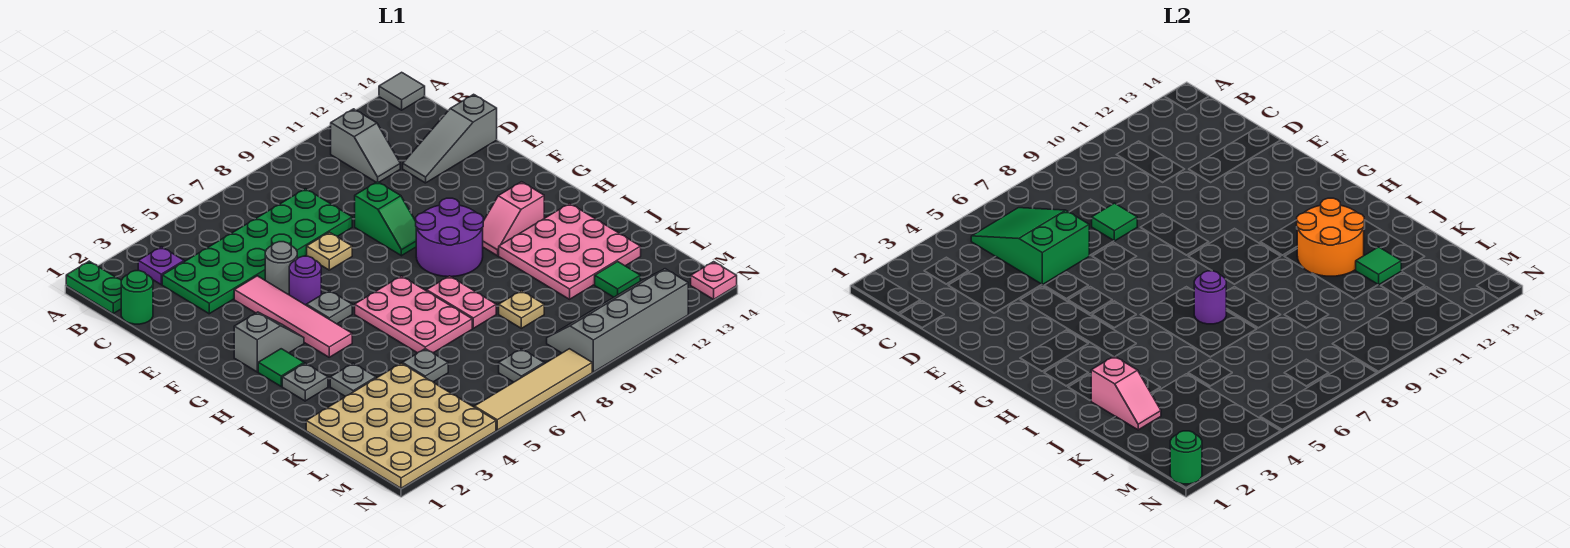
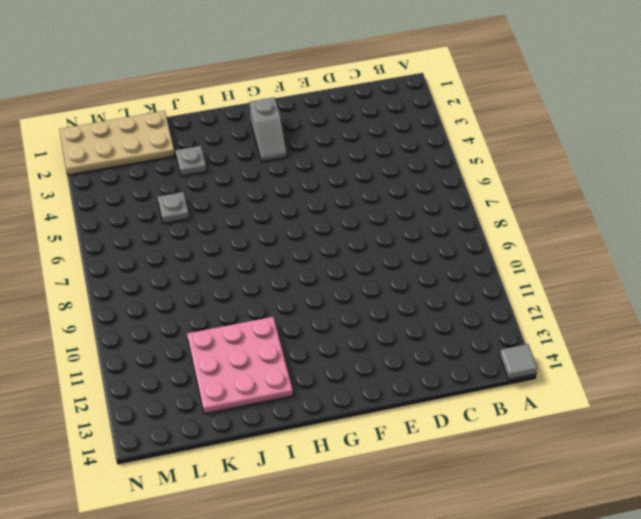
tan 2x4 plate [59,111,175,175] -> tan 4x4 plate [306,363,496,488]
none -> green 1x2 plate [66,261,121,314]
none -> purple 1x1 plate [138,247,184,284]
none -> grey 1x2 slope [331,109,400,182]
none -> green 1x1 round brick [121,271,153,324]

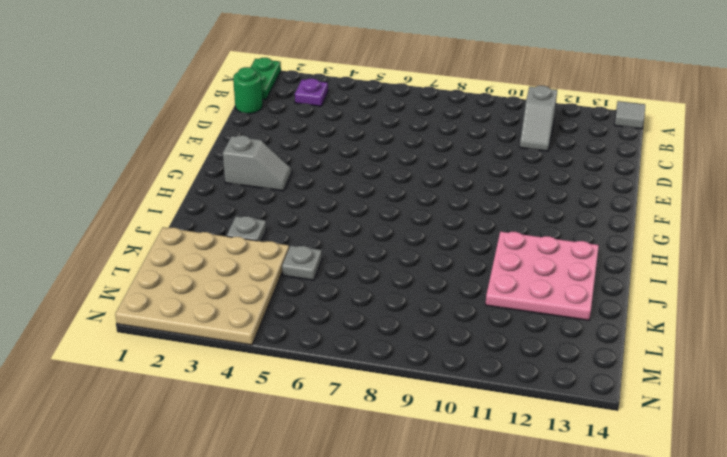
none -> green 2x6 plate [162,189,352,314]
none -> grey 1x3 slope [403,94,497,183]
none -> pink 1x4 tile [234,276,352,357]
none -> grey 1x1 round brick [265,242,297,294]

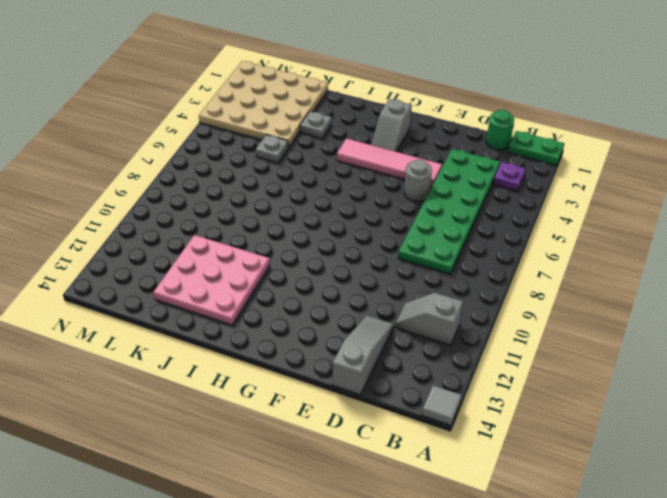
none -> tan 1x1 plate [307,232,352,270]
none -> green 1x2 slope [355,182,416,256]
none -> purple 1x1 round brick [289,256,321,305]
none -> grey 1x1 plate [306,290,352,324]

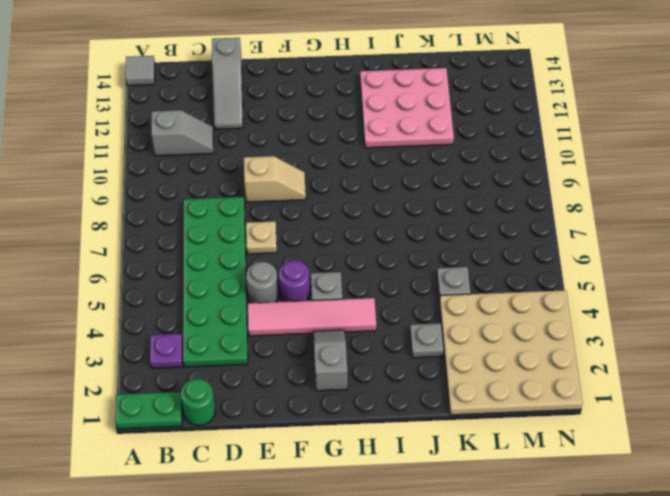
tan 1x2 slope [244,156,306,202] -> green 1x2 slope [355,182,416,256]
none -> purple 2x2 round brick [416,198,483,277]
none -> green 1x1 tile [258,349,304,386]
none -> pink 2x3 plate [355,276,472,353]
none -> pink 1x2 slope [482,182,544,256]

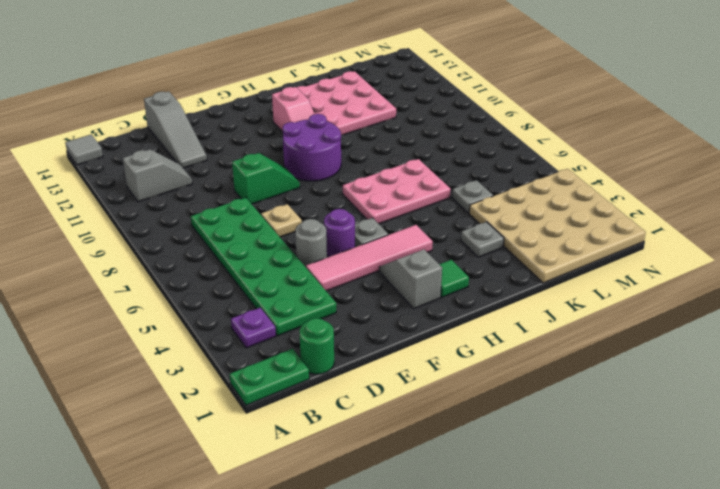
none -> grey 1x1 plate [282,363,328,401]
none -> pink 1x2 plate [427,276,496,328]
none -> tan 1x1 plate [499,291,544,328]
none -> green 1x1 tile [595,262,640,297]

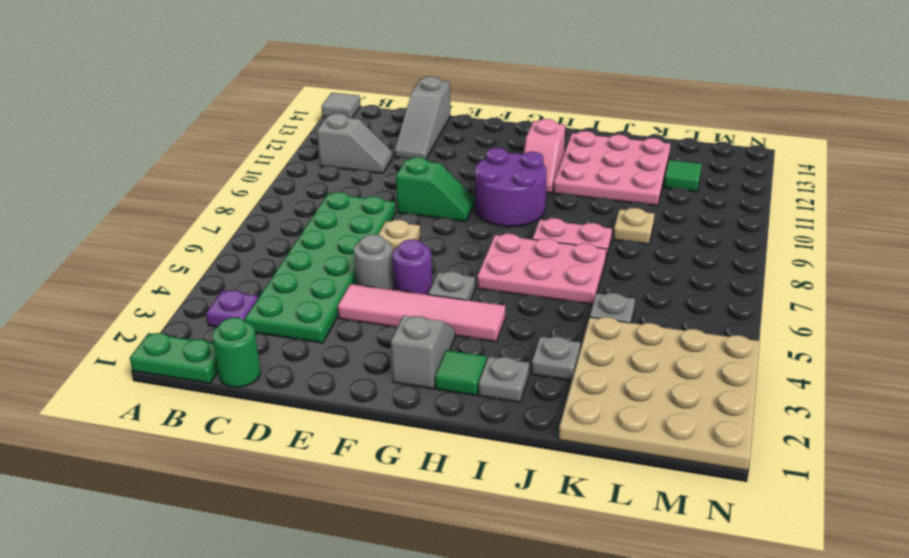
none -> grey 1x1 plate [499,349,544,382]
none -> grey 2x4 slope [547,269,688,372]
none -> tan 1x4 tile [474,349,592,430]
none -> pink 1x1 plate [691,262,737,299]

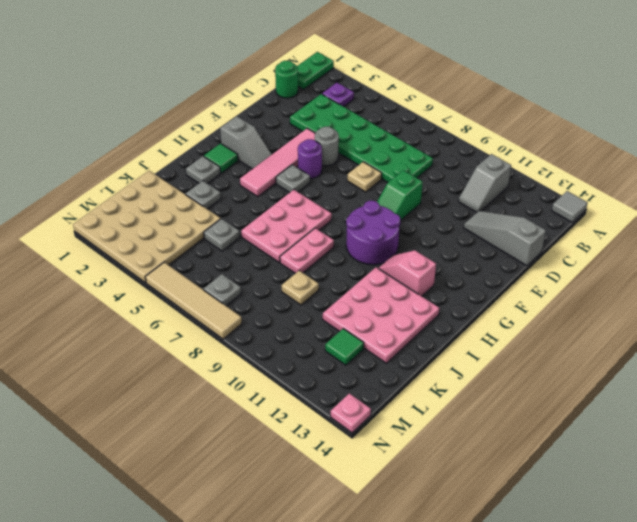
none -> grey 2x4 slope [547,269,688,372]
none -> green 2x3 slope [971,208,1089,285]
none -> green 1x1 tile [1092,203,1137,241]
none -> purple 1x1 round brick [1194,271,1226,324]

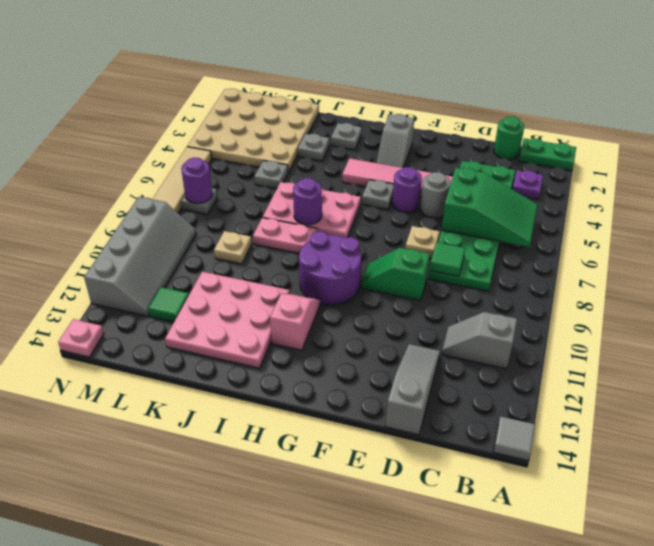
purple 1x1 round brick [181,158,212,203] -> none
none -> green 1x1 tile [258,349,304,386]
none -> orange 2x2 round brick [1297,198,1364,276]
none -> pink 1x2 slope [1091,356,1161,430]
none -> green 1x1 tile [1356,247,1402,285]

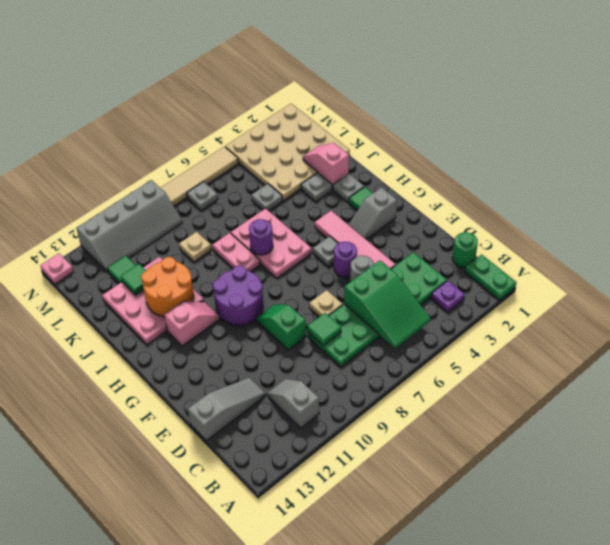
none -> grey 1x1 tile [379,72,425,110]
none -> green 1x1 round brick [1170,431,1202,484]

